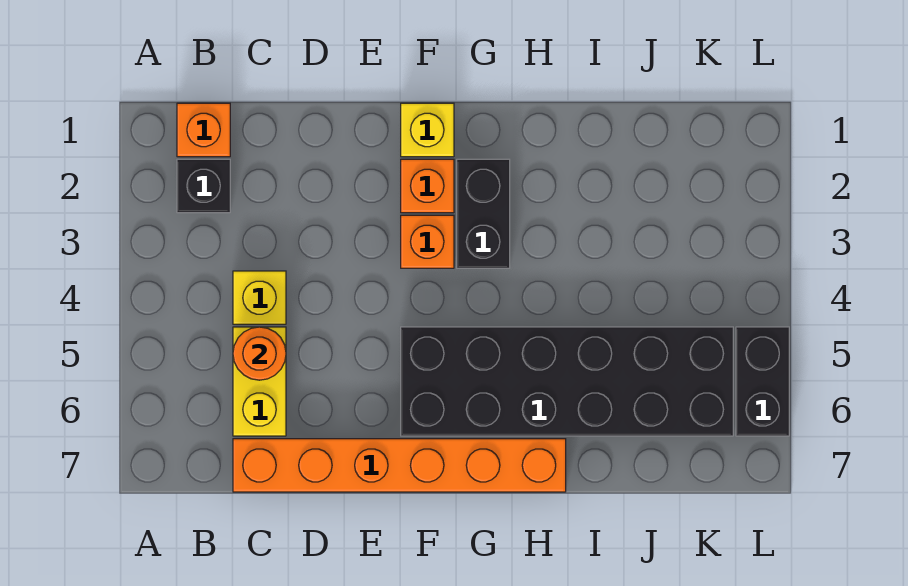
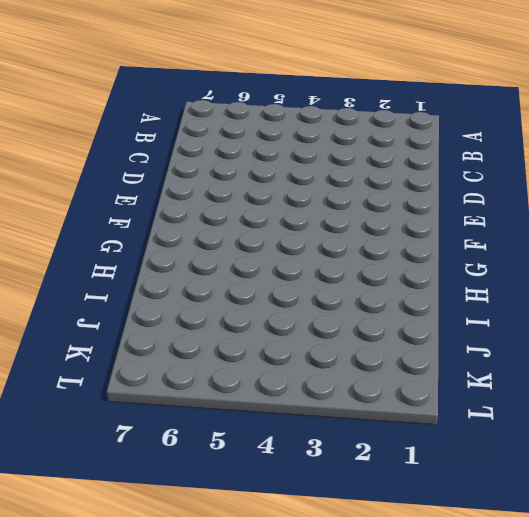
none -> orange 1x1 brick [177,103,230,157]
none -> black 1x1 brick [177,159,230,213]
none -> yellow 1x1 brick [233,271,286,324]

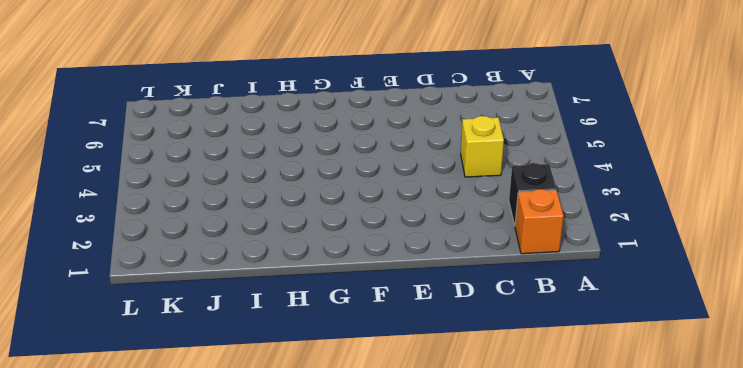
none -> yellow 1x2 brick [233,327,286,436]
none -> orange 1x6 brick [233,439,566,492]
none -> yellow 1x1 brick [401,103,454,157]

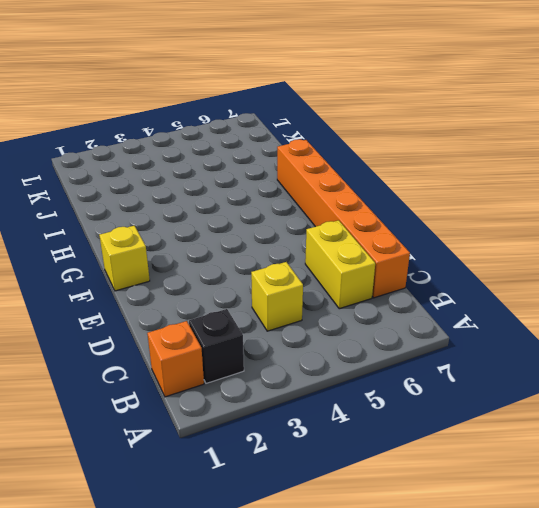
yellow 1x2 brick [305,220,375,309] -> yellow 1x2 brick turned to [233,327,286,436]
none -> orange 1x1 brick [401,159,454,213]
none -> orange 1x1 brick [401,215,454,268]
none -> black 2x6 brick [401,327,733,436]

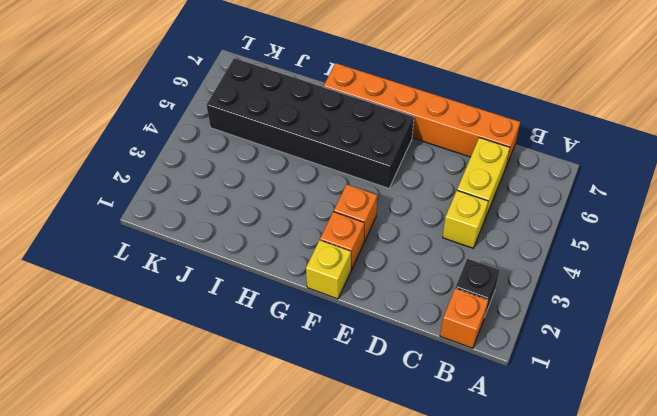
none -> black 1x2 brick [457,159,510,268]
none -> black 1x2 brick [736,327,789,436]
none -> orange 1x1 round brick [233,327,286,380]

